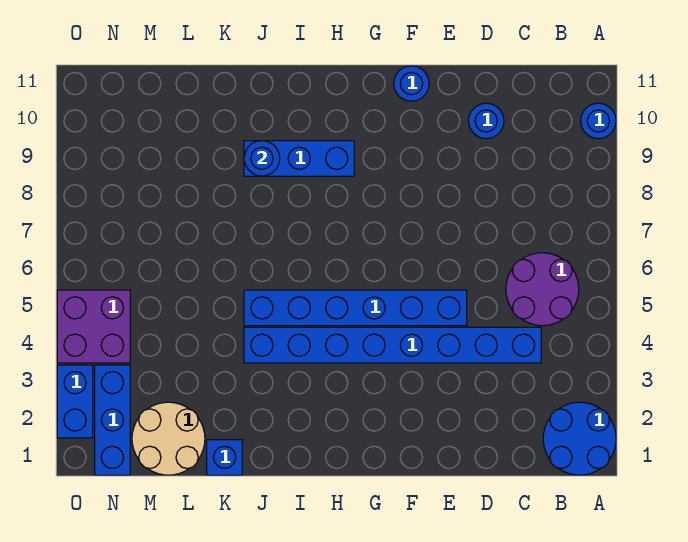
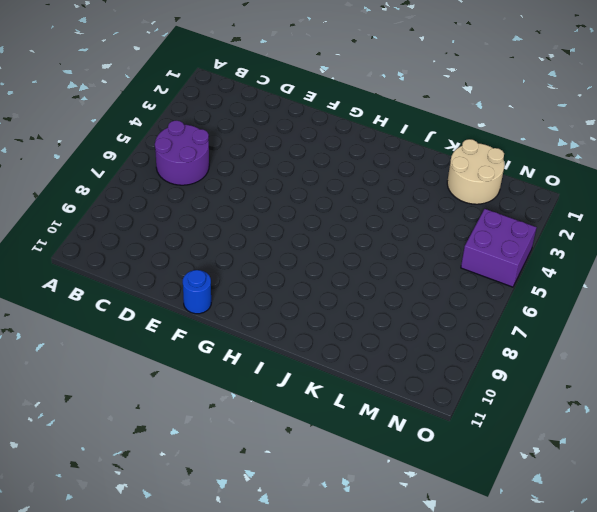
none -> blue 2x2 round brick [543,402,616,475]
none -> blue 1x1 round brick [581,103,616,139]
none -> blue 1x8 brick [244,327,541,363]

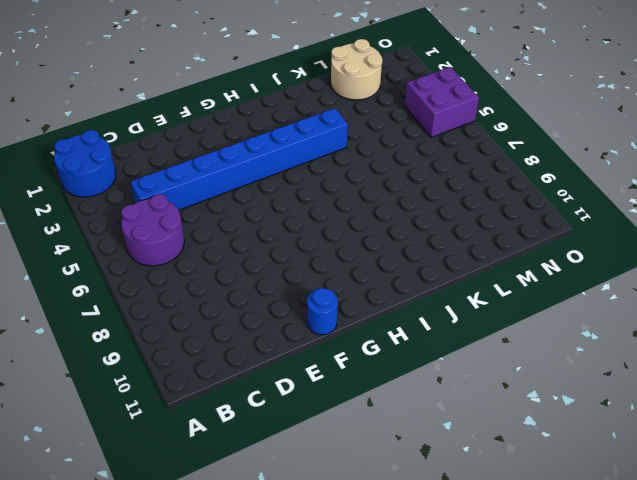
none -> blue 1x1 round brick [581,103,616,139]
none -> blue 1x1 round brick [469,103,504,139]
none -> blue 1x6 brick [244,290,467,326]

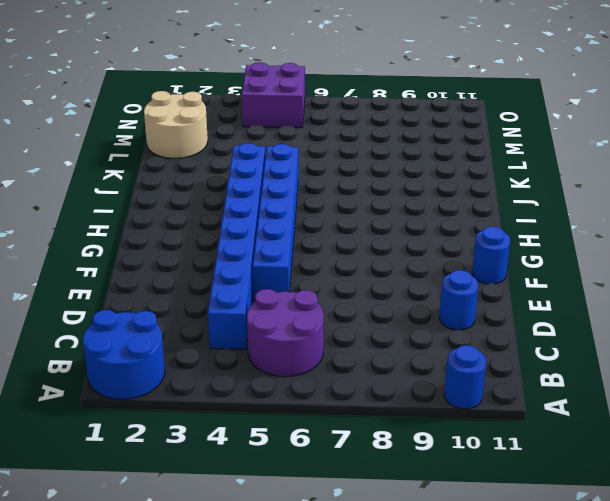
none -> blue 1x3 brick [244,141,354,176]
none -> blue 1x1 brick [207,440,242,475]
none -> blue 1x3 brick [95,365,130,475]

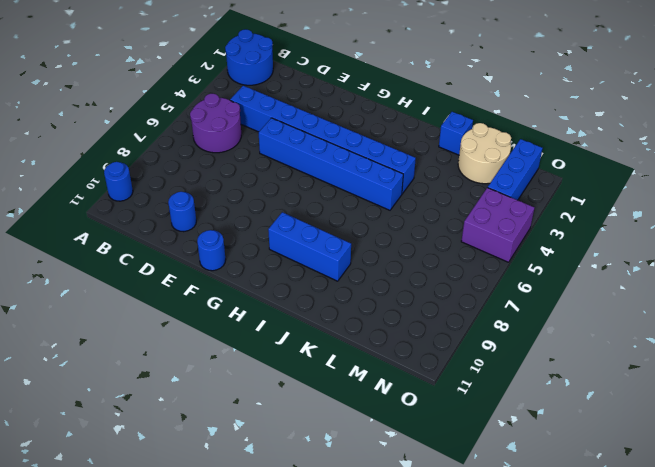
none -> blue 1x2 brick [57,365,93,438]
none -> blue 1x1 round brick [244,141,280,176]

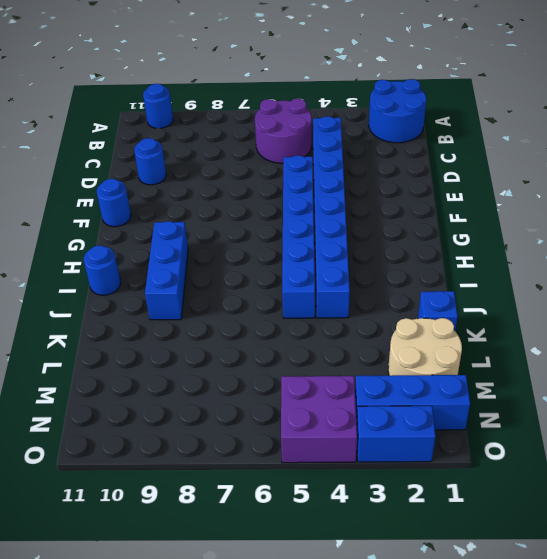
blue 1x1 round brick [84,245,121,295] -> blue 1x1 round brick moved to [244,141,280,176]

